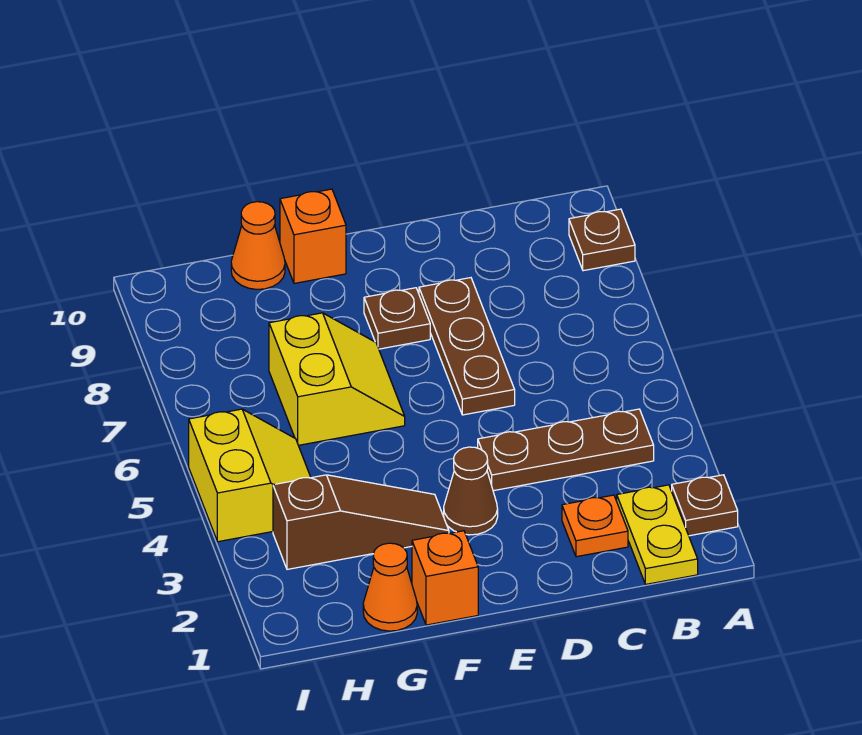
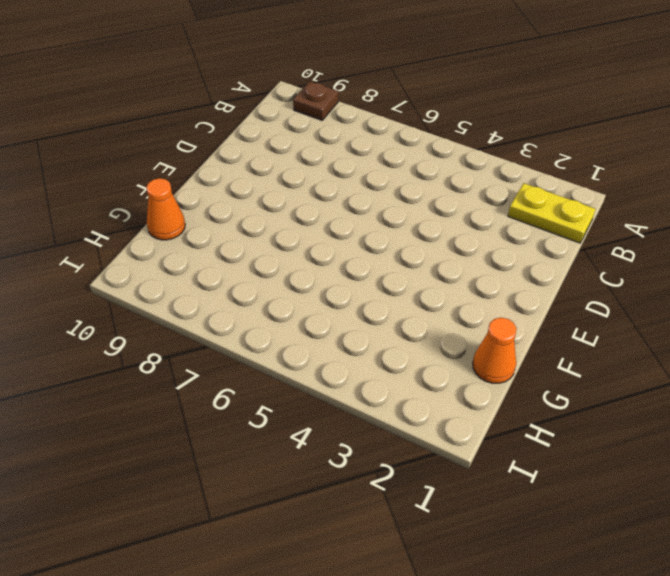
none -> brown 1x1 plate [672,475,738,536]
none -> brown 1x3 plate [478,409,654,491]
none -> orange 1x1 plate [562,495,628,557]

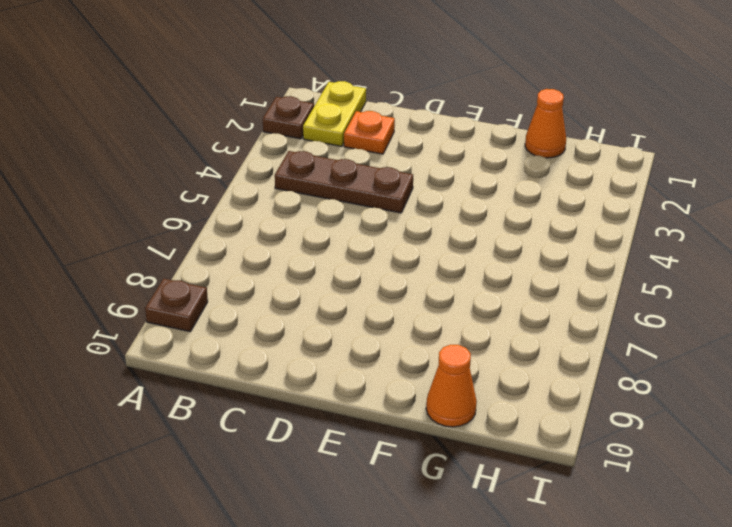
none -> brown 1x3 plate [419,278,515,415]
none -> brown 1x1 cone [444,447,498,535]
none -> brown 1x1 plate [364,288,430,349]

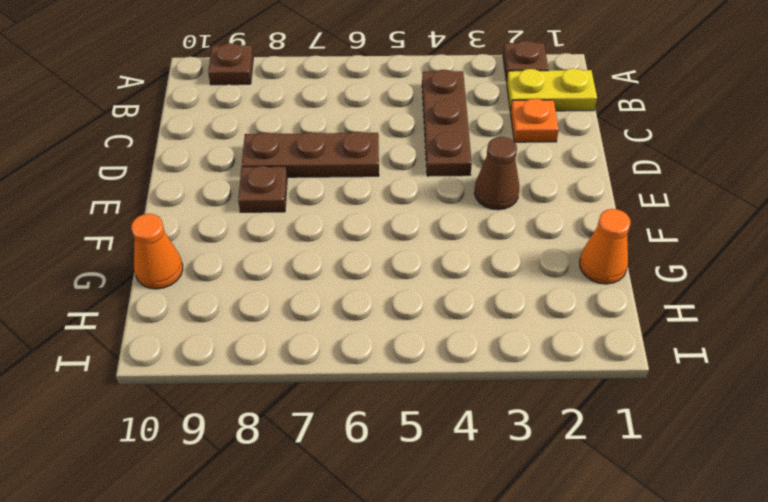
none -> orange 1x1 brick [412,531,478,625]
none -> brown 1x3 slope [273,475,449,569]
none -> yellow 2x2 slope [269,313,405,445]

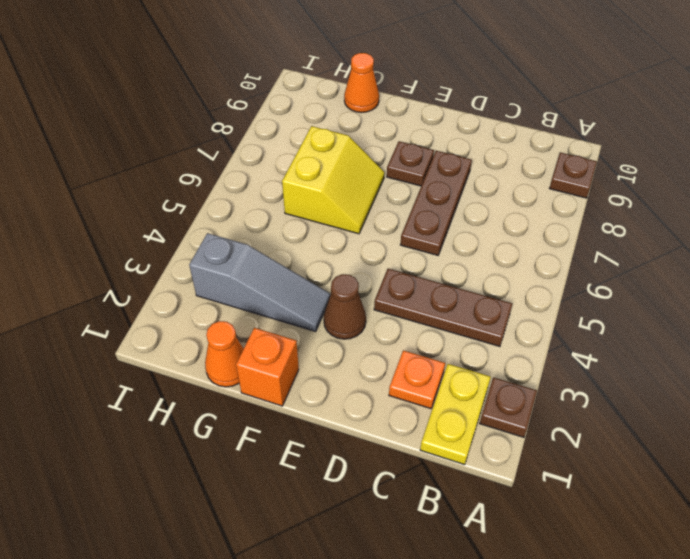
grey 1x3 slope [189,233,330,331] -> brown 1x3 slope [273,475,449,569]
none -> orange 1x1 brick [280,189,346,283]
none -> yellow 2x2 slope [189,409,311,542]

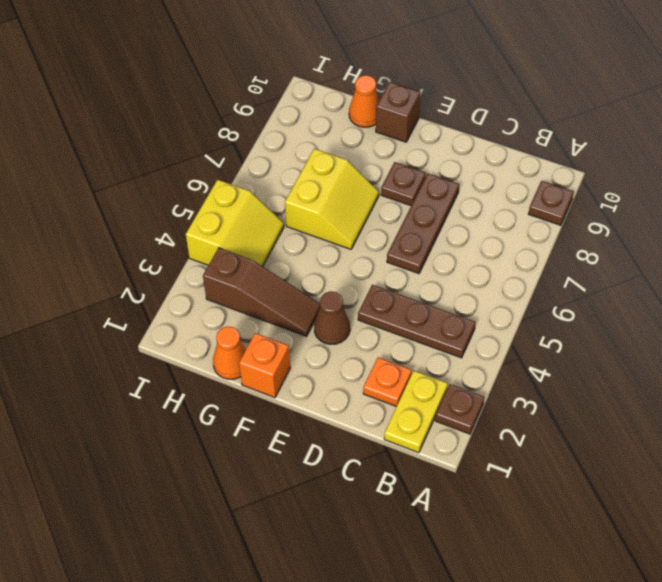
brown 1x1 brick [376,82,420,142] -> orange 1x1 brick [280,189,346,283]

